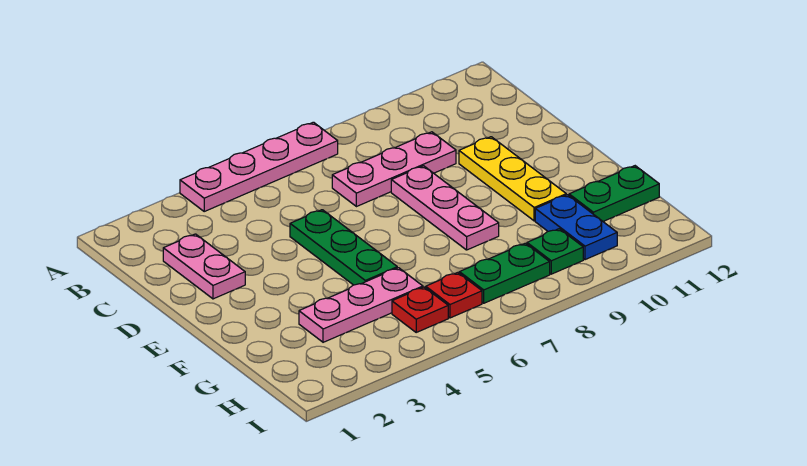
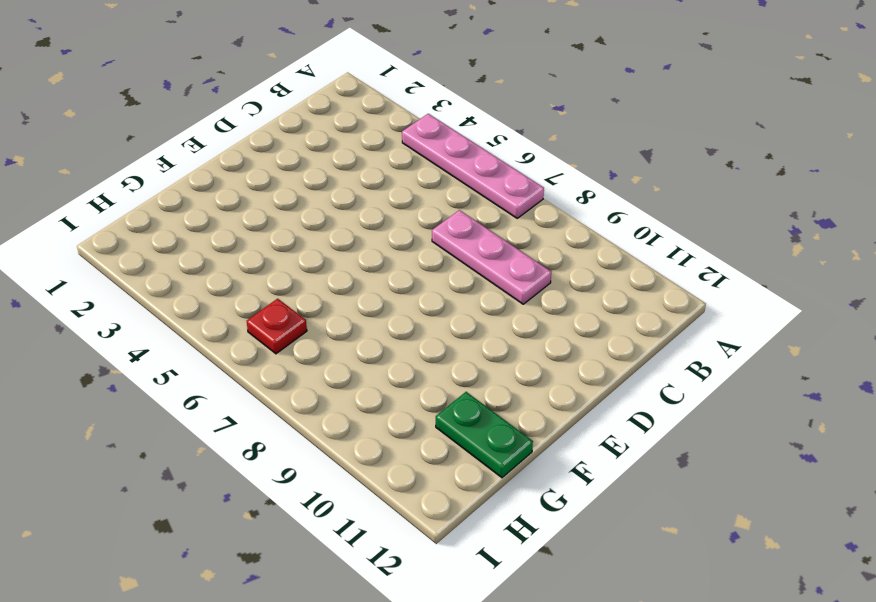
none -> pink 1x2 plate [163,234,245,299]
none -> green 1x3 plate [290,210,397,285]
none -> pink 1x3 plate [391,166,499,250]

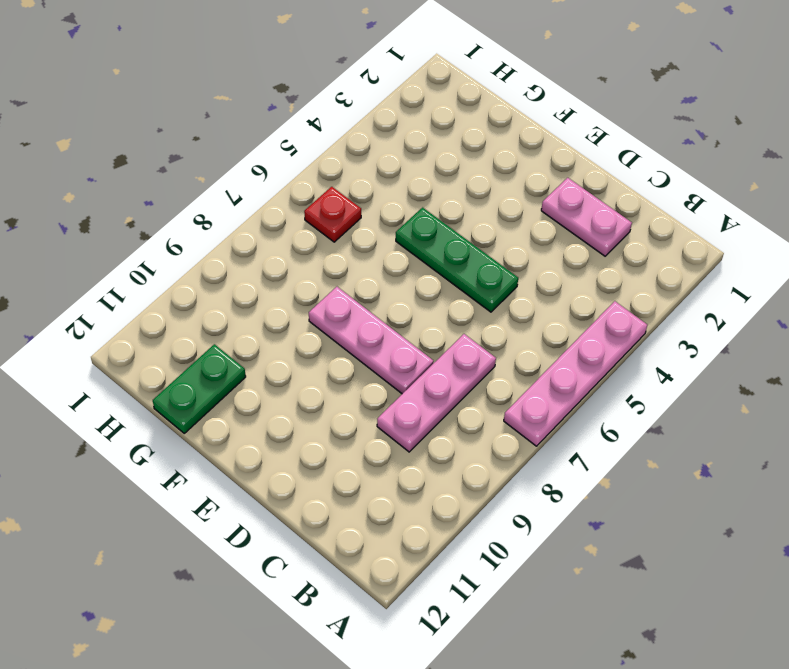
none -> yellow 1x3 plate [459,137,566,221]
none -> pink 1x3 plate [299,268,423,342]
none -> blue 1x2 plate [535,195,617,260]

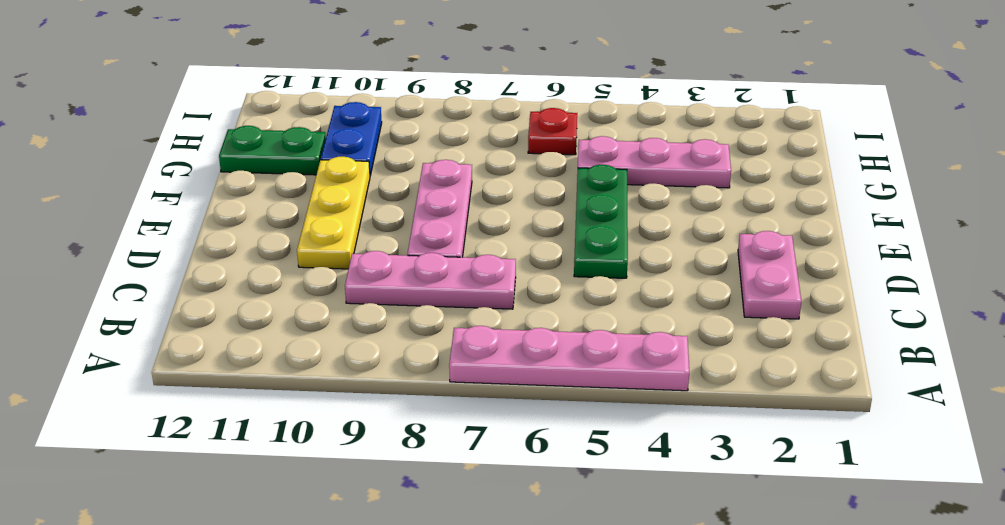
none -> red 1x1 plate [392,287,448,332]
none -> green 1x2 plate [459,243,550,303]
none -> green 1x1 plate [527,229,583,274]

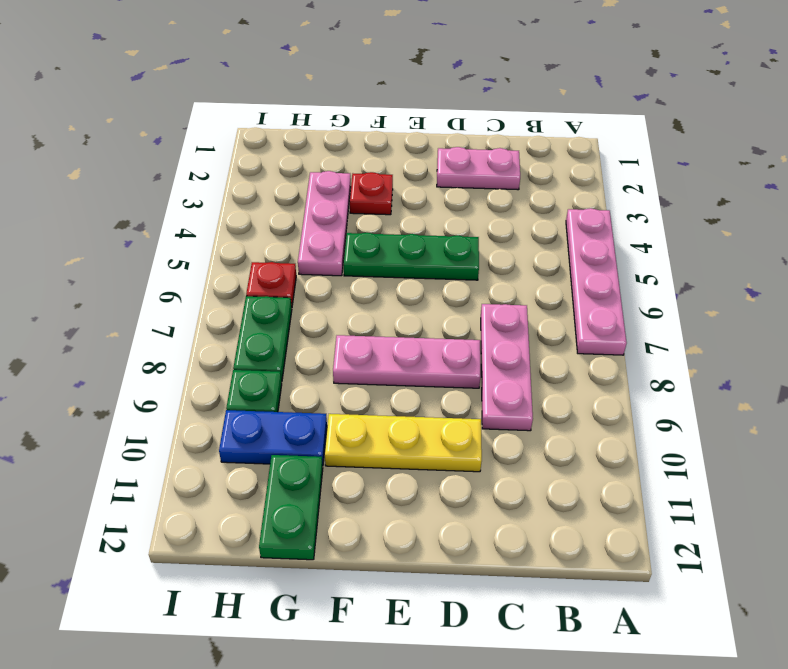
red 1x1 plate [350,172,393,215] -> red 1x1 plate moved to [392,287,448,332]

